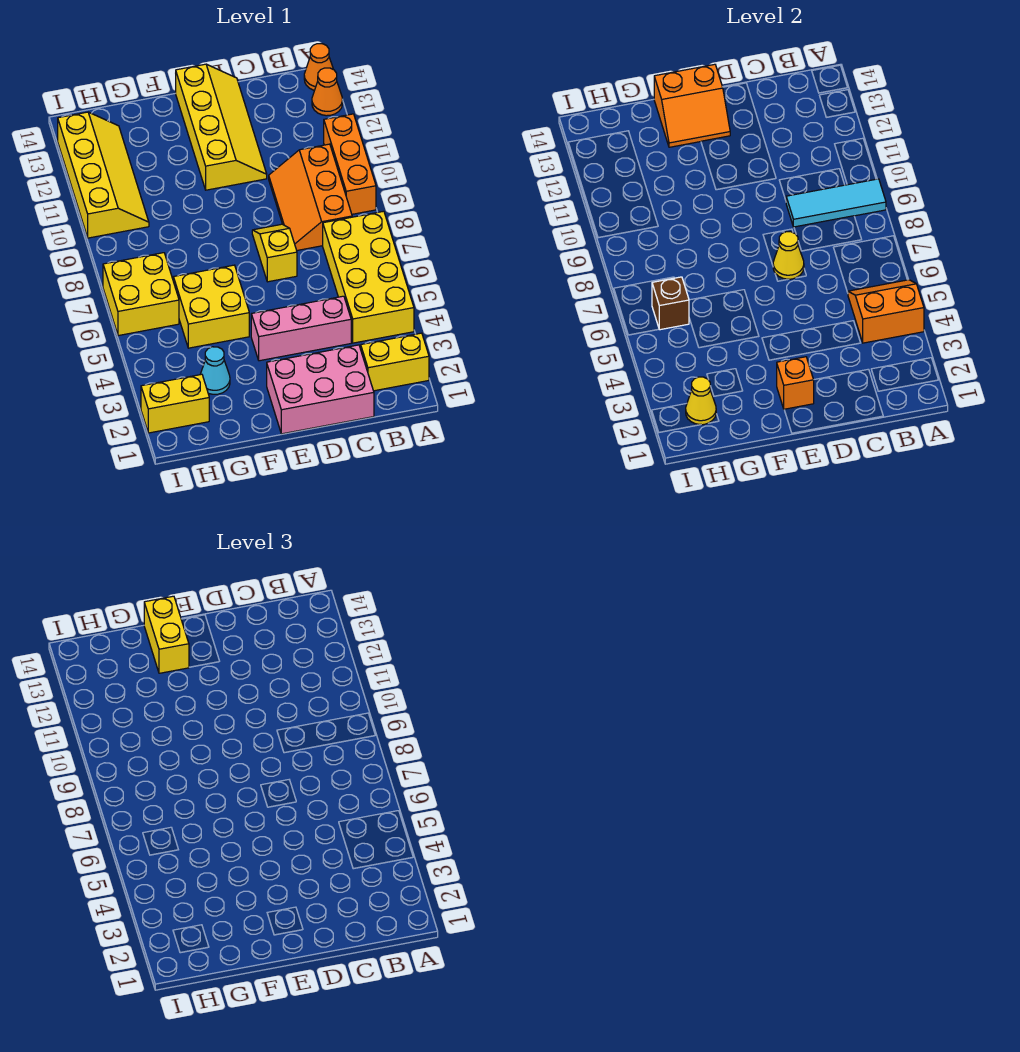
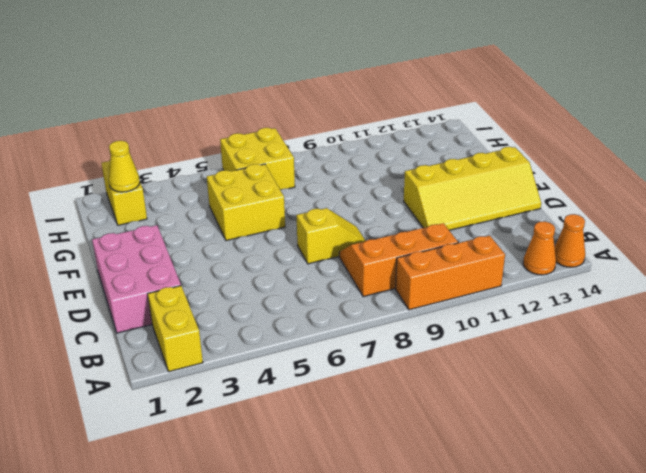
none -> yellow 2x4 brick [323,211,414,343]
none -> pink 1x3 brick [251,296,351,361]
none -> cyan 1x1 cone [200,347,230,394]

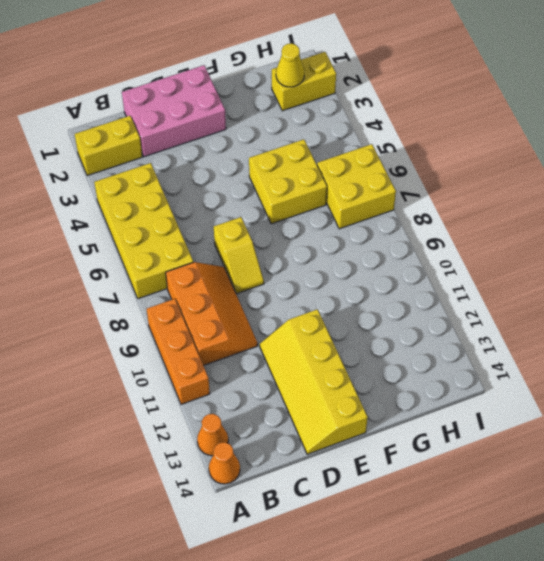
none -> pink 1x3 brick [251,296,351,361]
none -> cyan 1x1 cone [200,347,230,394]
none -> yellow 2x4 slope [58,112,149,238]

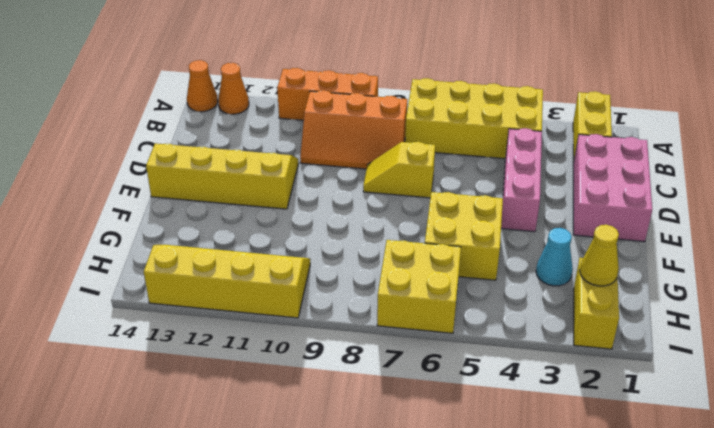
none -> orange 2x2 slope [848,280,924,343]
none -> cyan 1x3 tile [786,179,886,227]
none -> yellow 1x1 cone [773,232,804,279]

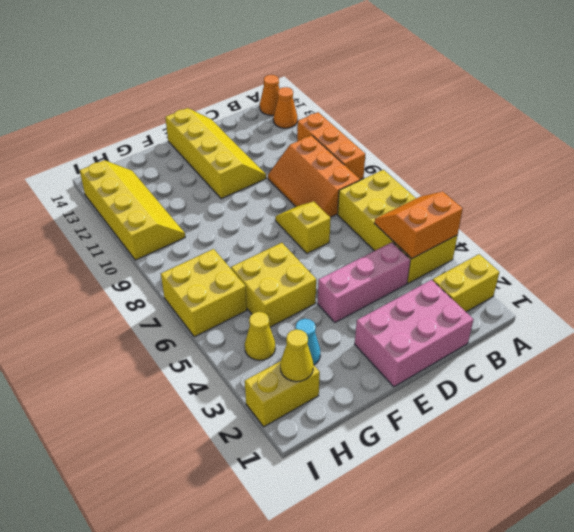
yellow 1x1 cone [245,312,275,360] -> yellow 1x1 cone moved to [773,232,804,279]
none -> cyan 1x3 tile [786,179,886,227]
none -> orange 1x1 brick [777,357,814,409]
none -> orange 2x2 slope [654,64,730,147]

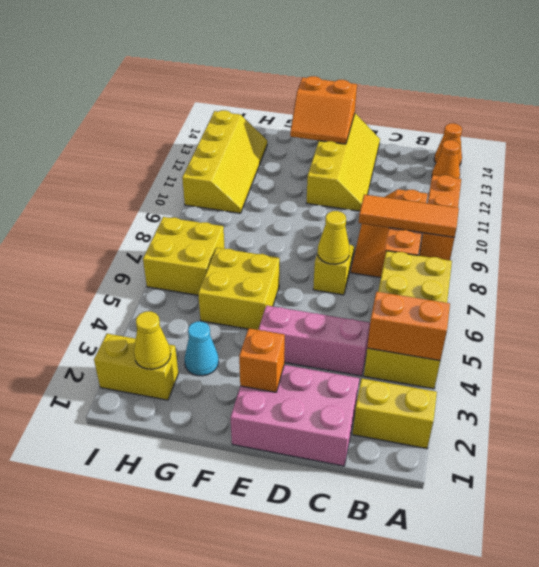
orange 1x3 tile [359,194,459,237] -> cyan 1x3 tile [786,179,886,227]
none -> brown 1x1 brick [652,277,689,330]
none -> yellow 1x2 brick [144,596,189,673]

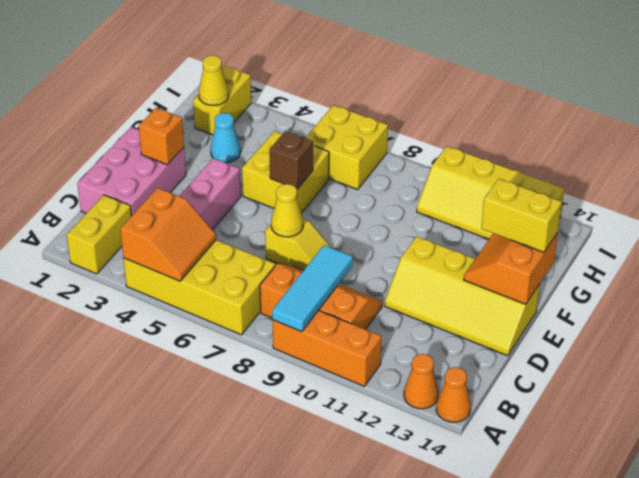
brown 1x1 brick [269,131,313,189] -> brown 1x1 brick moved to [652,277,689,330]

